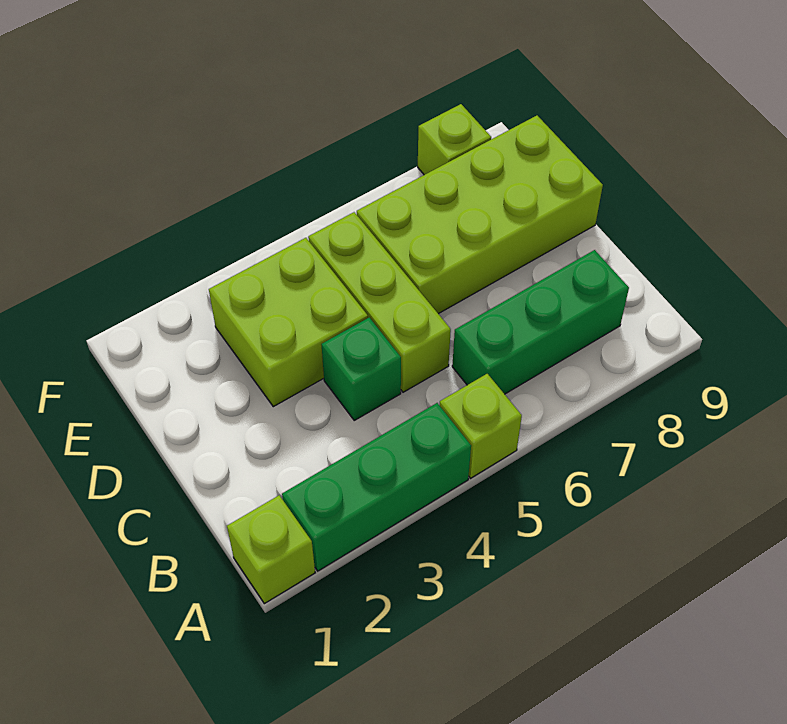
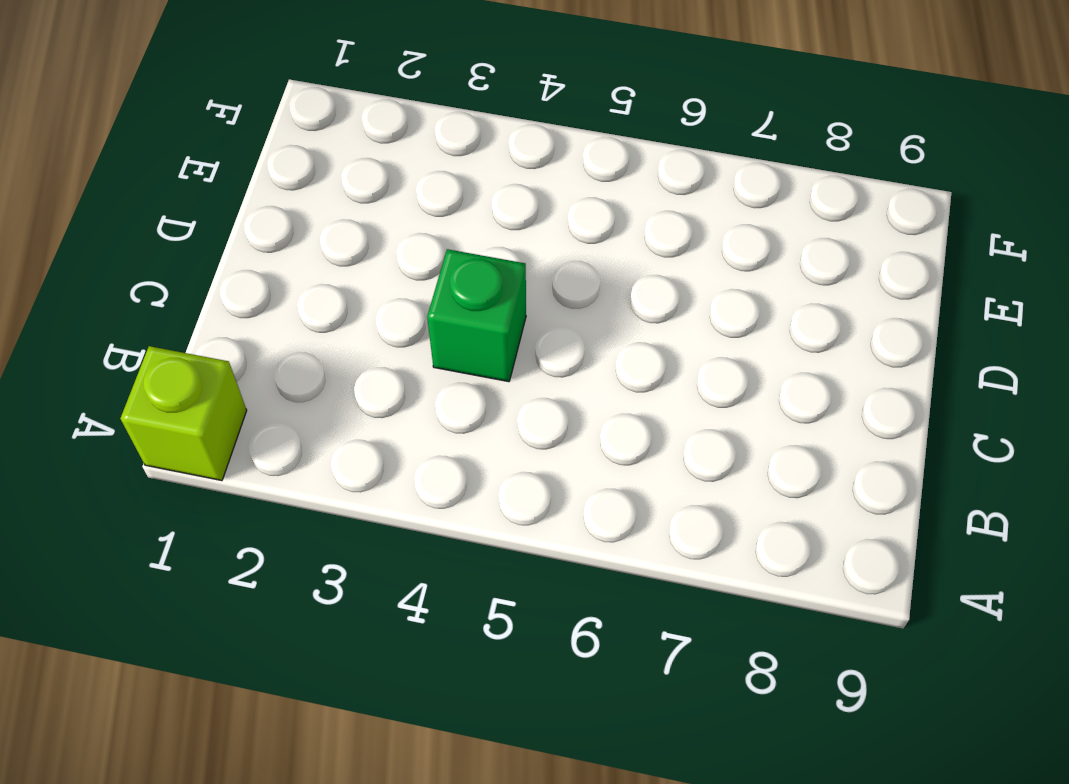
none -> green 1x3 brick [282,403,471,571]
none -> lime 1x1 brick [439,374,522,478]

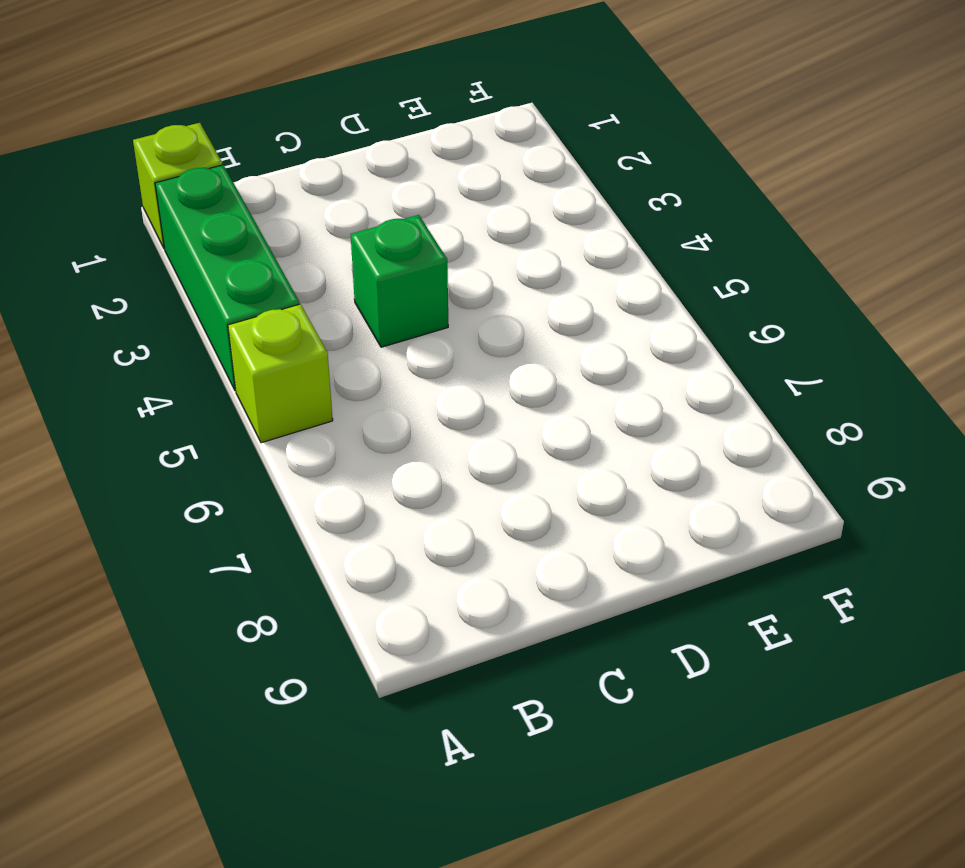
none -> green 1x3 brick [452,250,629,394]
none -> lime 1x3 brick [308,212,451,392]

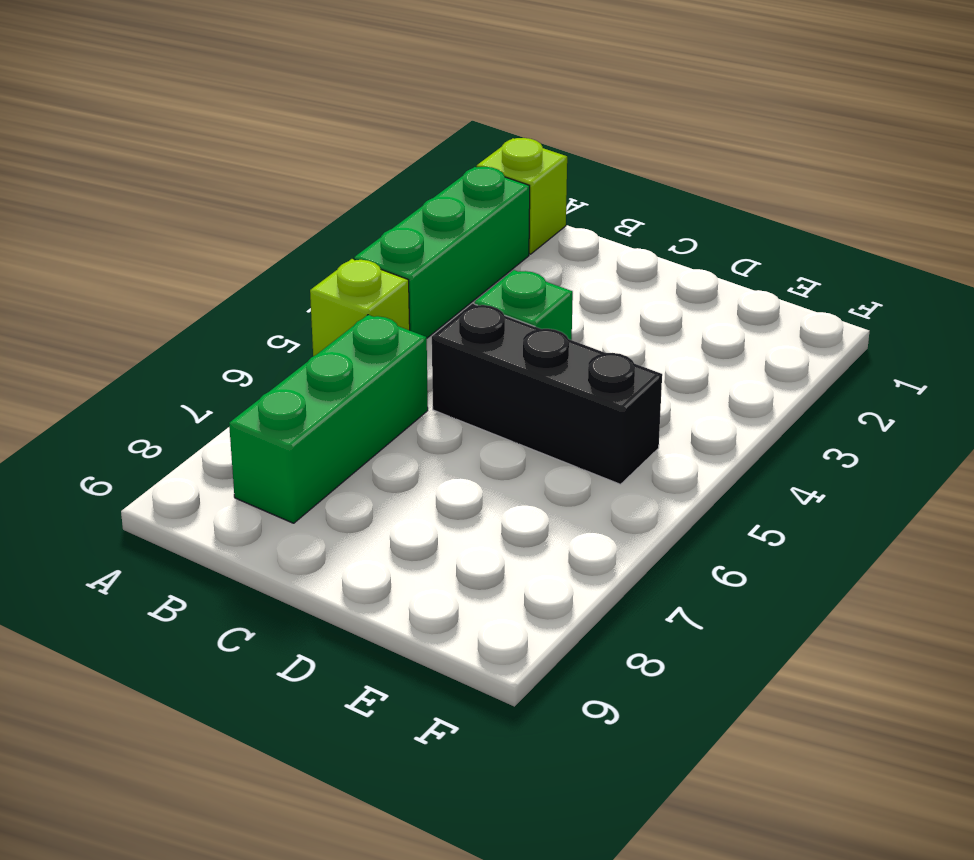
black 1x3 brick [432,304,662,484] -> lime 1x3 brick [308,212,451,392]
none -> lime 2x2 brick [209,238,368,407]
none -> lime 2x4 brick [357,116,603,314]

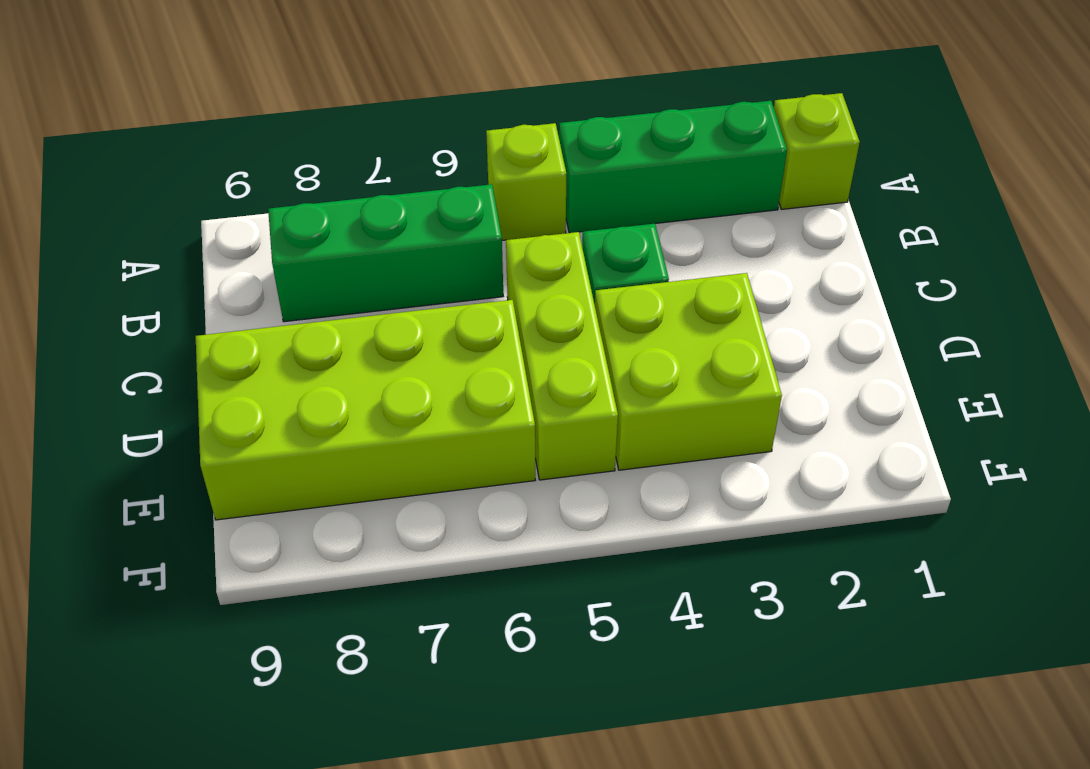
none -> lime 1x1 brick [418,104,491,175]

